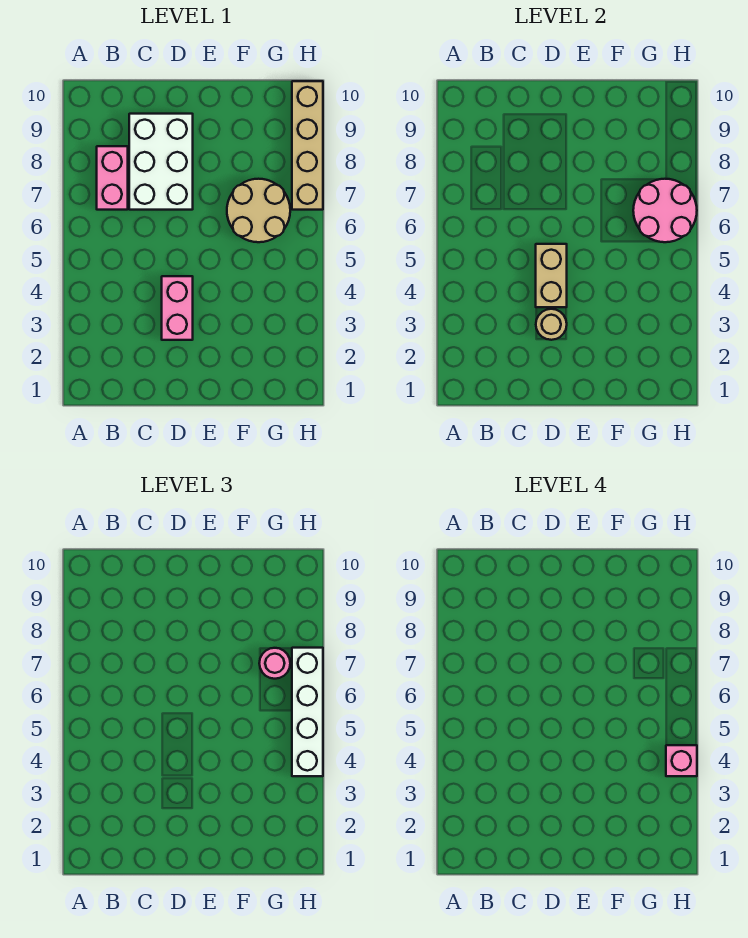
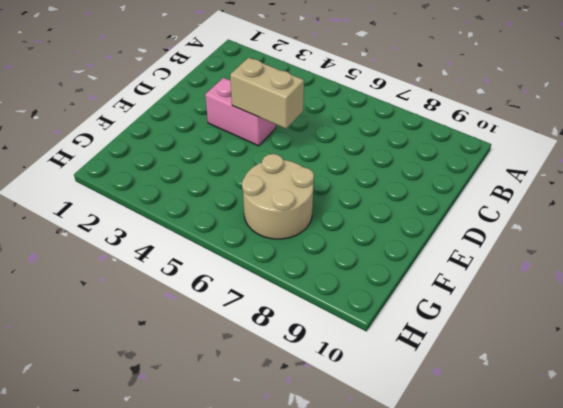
none -> pink 1x2 brick [97,146,128,210]
none -> white 2x3 brick [129,114,193,210]

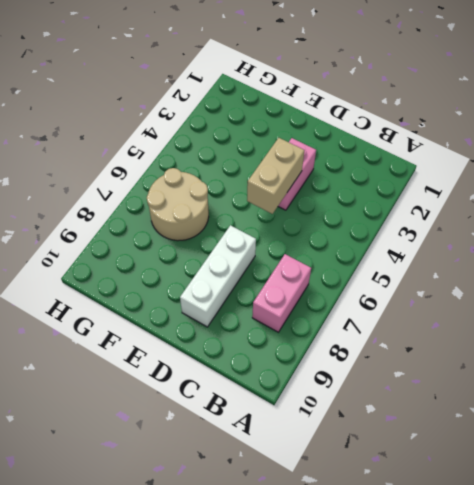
white 1x3 brick [180,225,256,327] -> white 2x3 brick [129,114,193,210]
none -> tan 1x4 brick [292,81,323,210]
none -> tan 1x1 round brick [536,309,567,340]

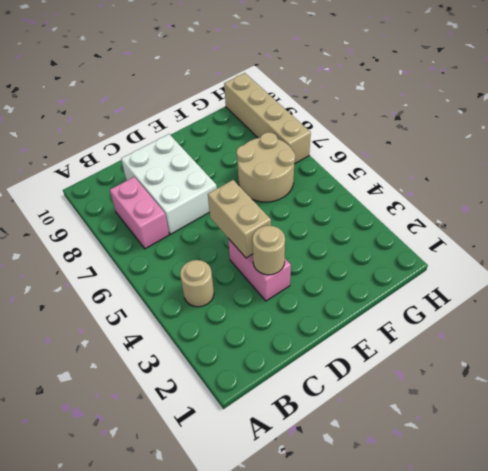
tan 1x1 round brick [180,260,214,307] -> none
none -> pink 2x2 round brick [633,179,697,242]
none -> pink 1x1 round brick [259,648,290,679]

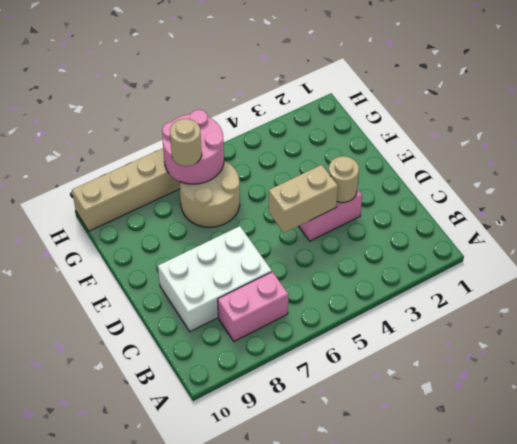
tan 1x1 round brick [170,119,202,166] -> pink 1x1 round brick [259,648,290,679]
none -> white 1x4 brick [292,648,323,776]
none -> pink 1x1 brick [666,745,697,776]

